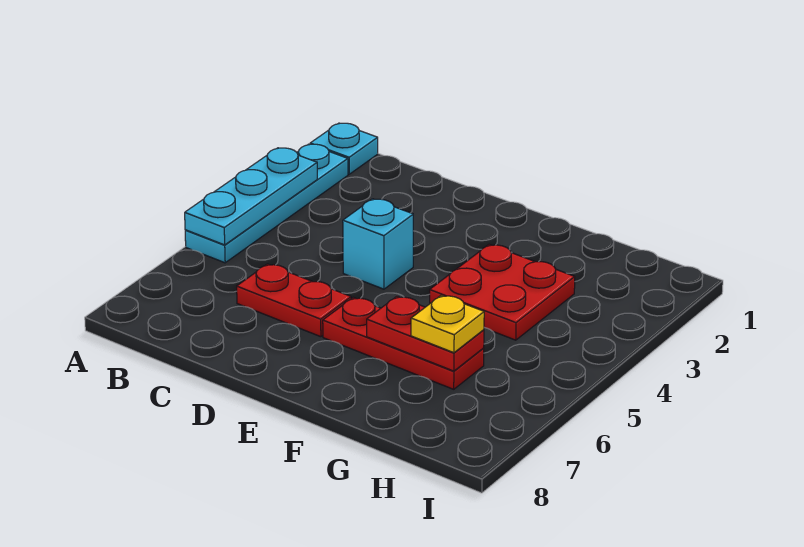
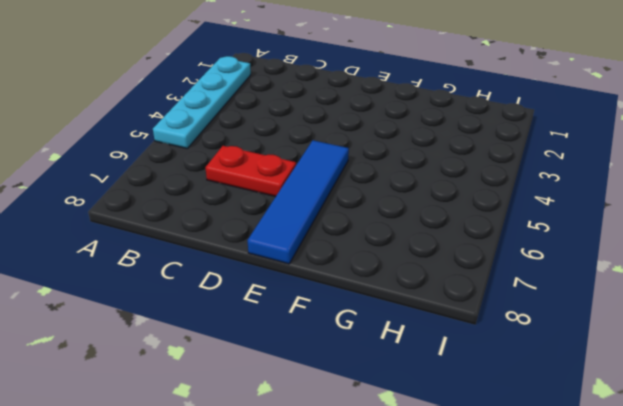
blue 1x4 tile [247,140,349,264] -> red 1x3 plate [323,297,484,389]
none -> cyan 1x1 plate [310,123,378,174]
none -> cyan 1x1 brick [343,199,413,289]

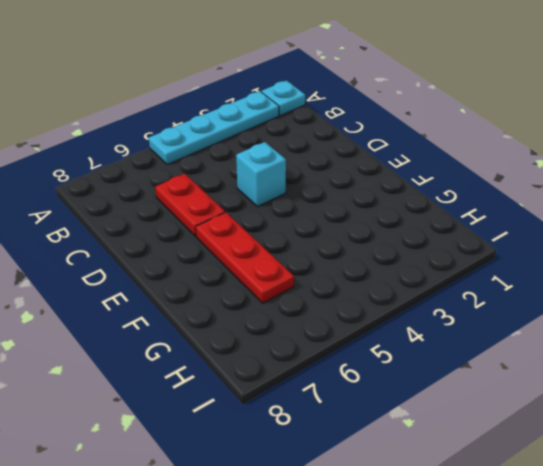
none -> red 2x2 plate [430,244,575,340]
none -> cyan 1x3 plate [185,148,317,245]

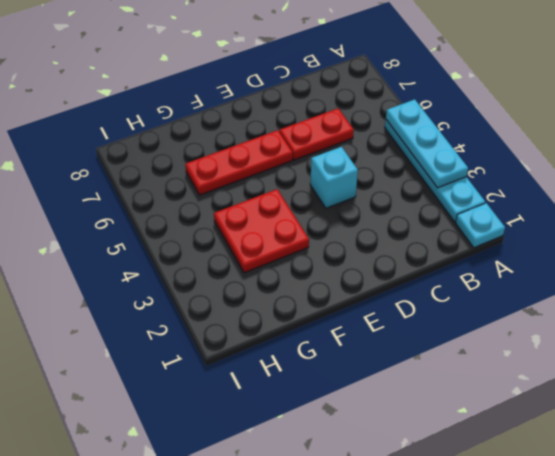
none -> red 1x2 plate [367,296,484,371]
none -> yellow 1x1 plate [411,295,484,353]

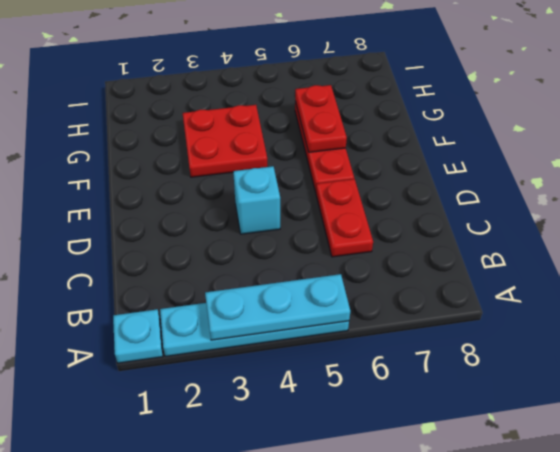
none -> yellow 1x1 plate [411,295,484,353]

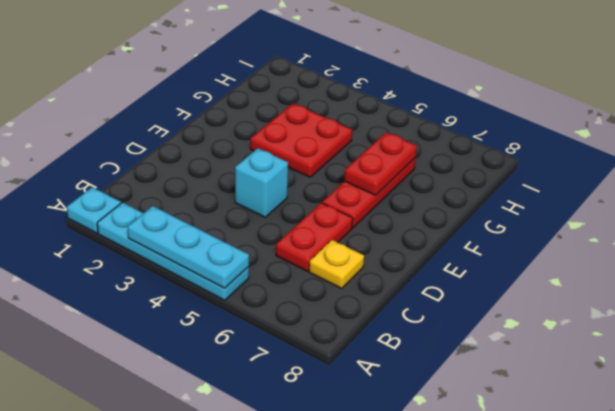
yellow 1x1 plate [309,240,364,288] -> yellow 1x1 plate moved to [411,295,484,353]

